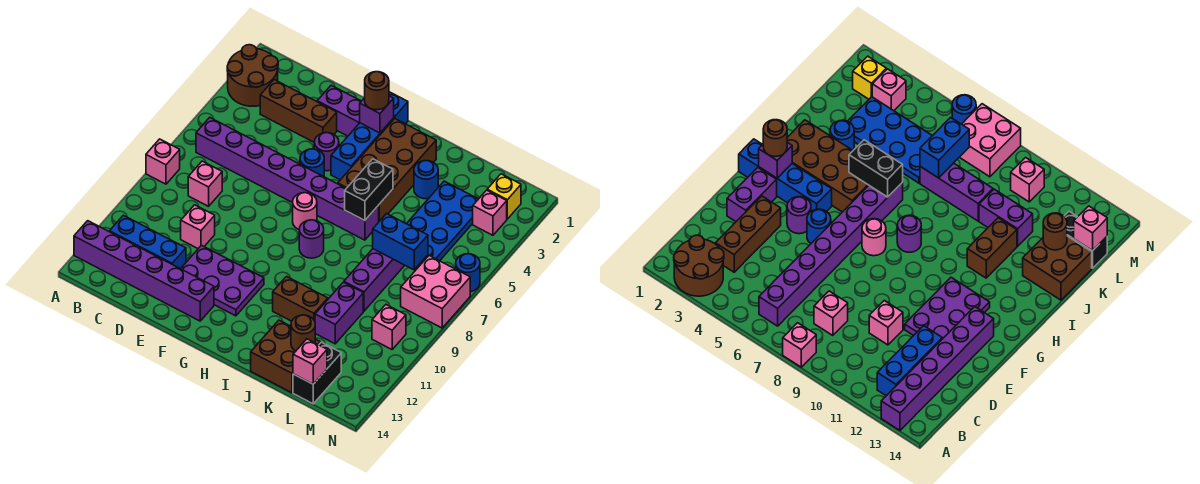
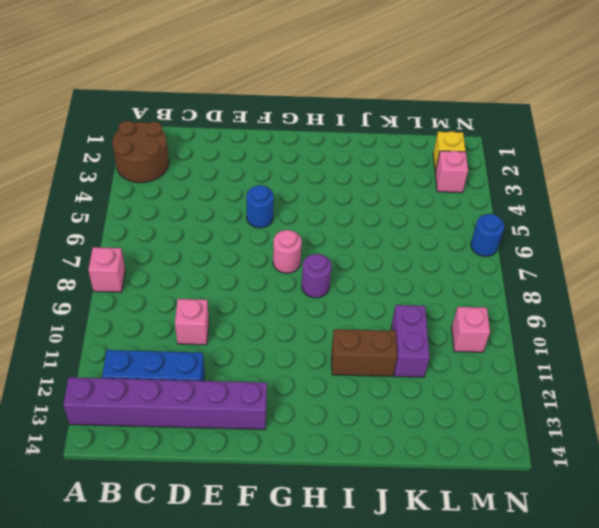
none -> purple 1x8 brick [196,118,379,240]
none -> brown 1x3 brick [260,80,337,142]
none -> pink 1x1 brick [188,161,222,206]
none -> purple 1x2 brick [317,85,361,136]

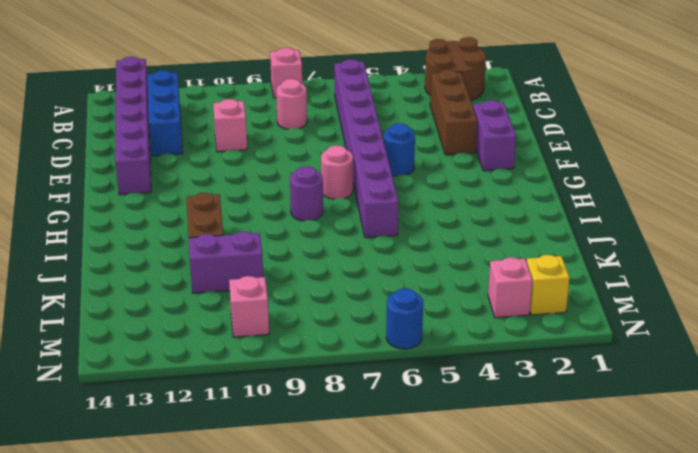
pink 1x1 round brick [276,79,307,129] -> pink 1x1 brick [188,161,222,206]
none -> purple 2x3 plate [181,245,264,316]
none -> purple 1x1 round brick [314,133,339,171]
none -> blue 1x4 brick [331,92,408,180]
none -> brown 2x4 brick [338,119,436,221]

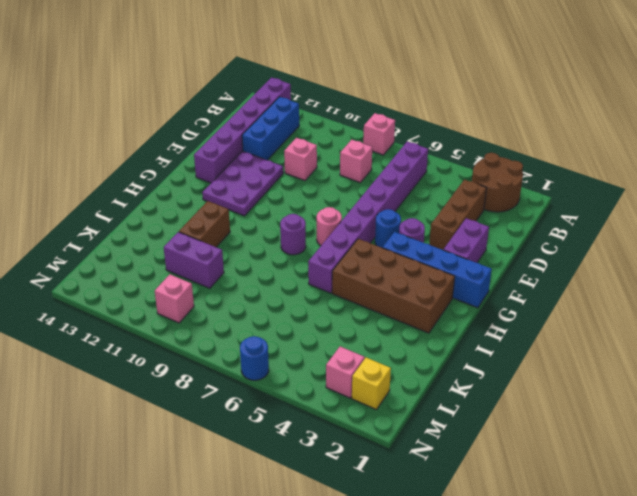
none -> blue 1x1 round brick [414,161,438,199]
none -> brown 2x2 brick [251,320,320,393]
none -> blue 2x4 plate [407,181,478,268]
none -> purple 1x3 brick [344,249,405,311]

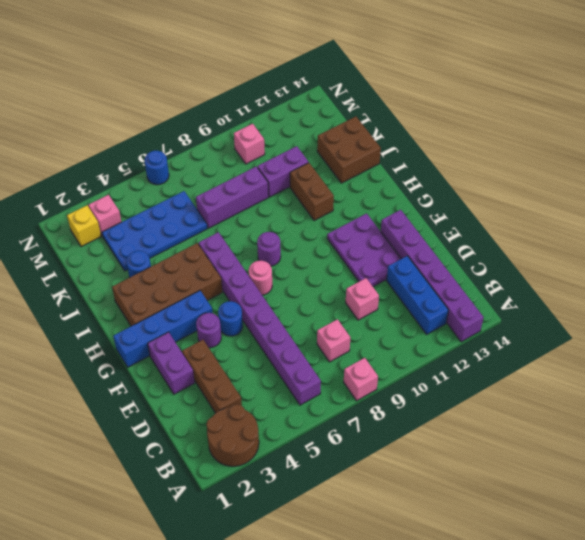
none -> black 1x2 brick [293,342,341,404]
none -> pink 2x2 brick [401,255,470,328]
none -> purple 1x1 brick [360,96,394,133]
none -> black 1x2 brick [345,159,393,221]

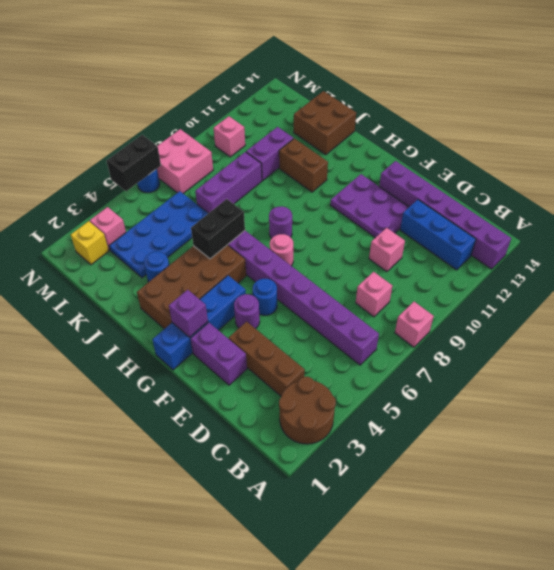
black 1x2 brick [107,135,161,191] -> black 1x2 brick moved to [293,342,341,404]
none -> blue 1x2 brick [373,214,428,270]
none -> brown 1x1 round brick [291,315,315,351]
none -> pink 1x1 brick [293,339,327,384]
none -> brown 1x1 round brick [365,72,389,110]

